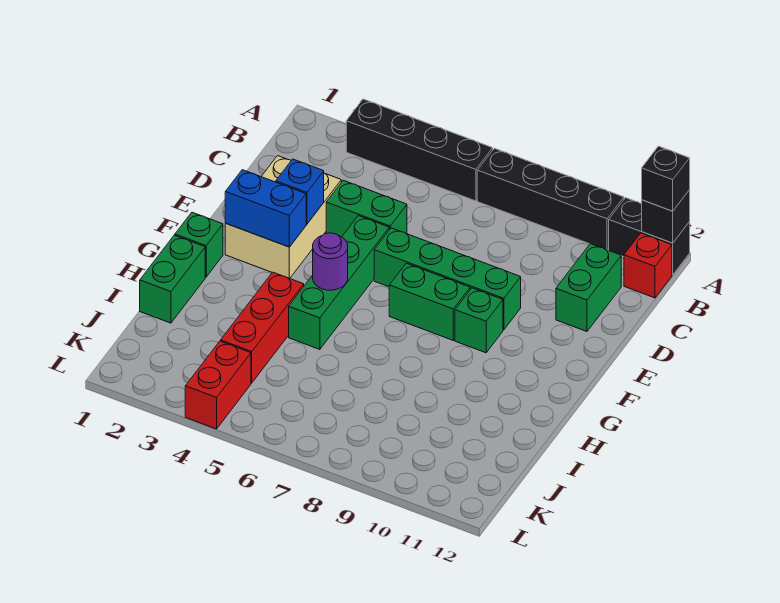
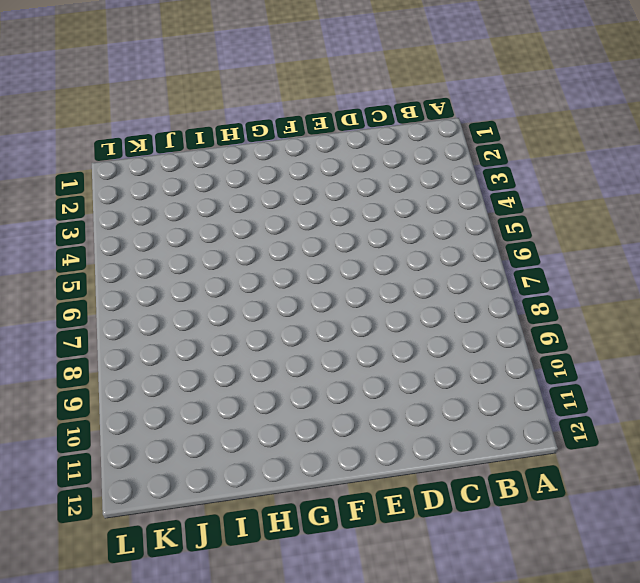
none -> black 1x4 brick [346,99,493,201]
none -> black 1x4 brick [477,148,624,250]
none -> black 1x2 brick [609,198,690,275]

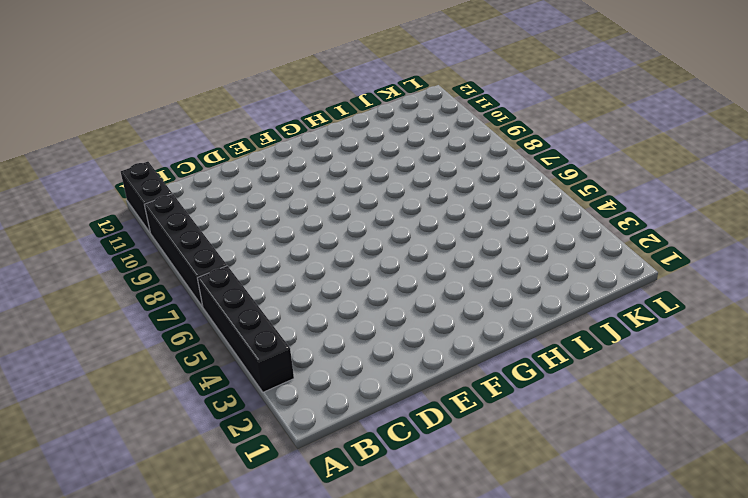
none -> red 1x1 brick [624,233,672,298]
none -> green 1x2 brick [556,244,621,331]
none -> tan 2x3 brick [225,156,341,278]

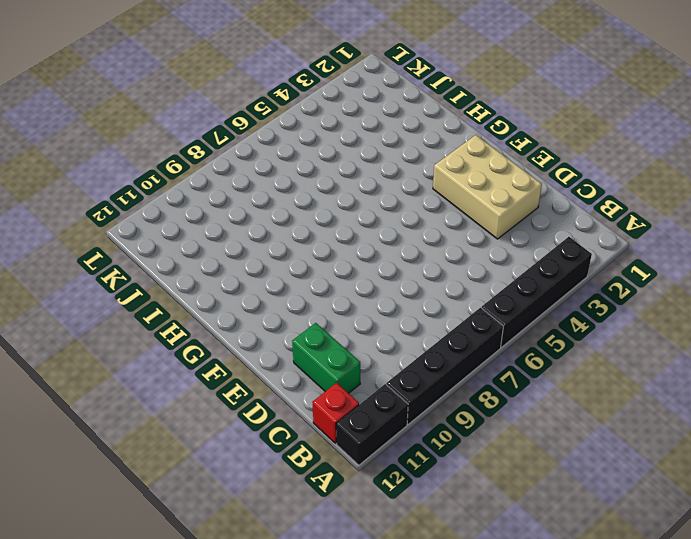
none -> green 1x2 brick [326,180,407,237]
none -> green 1x4 brick [289,216,389,349]
none -> green 1x4 brick [374,228,521,330]

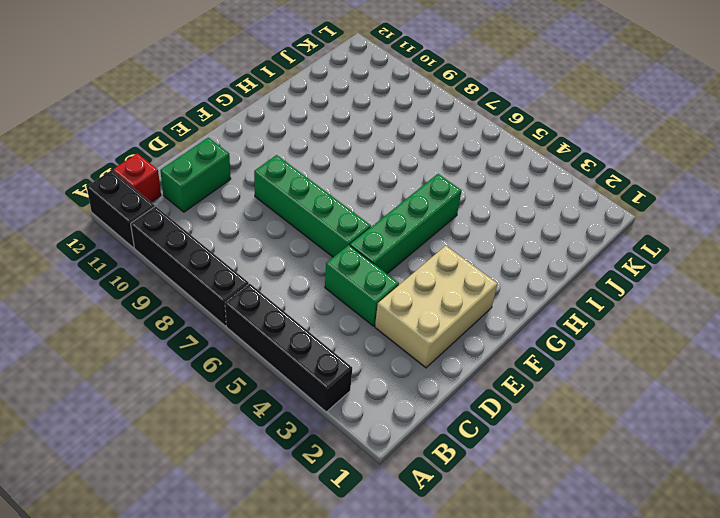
none -> green 1x2 brick [389,263,470,340]
none -> green 1x1 brick [455,288,503,353]
none -> green 1x1 brick [175,212,223,277]

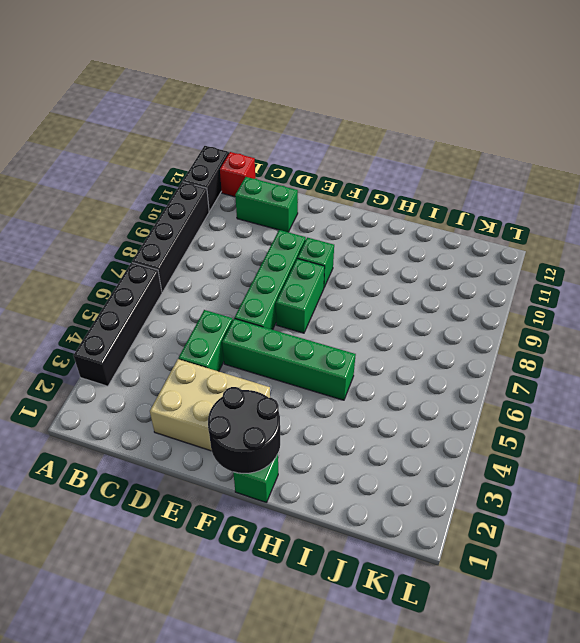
black 2x2 round brick [208,387,280,473] -> blue 1x2 brick [225,170,306,247]
none -> green 1x2 brick [140,235,205,323]
none -> red 1x3 brick [221,272,304,383]
none -> red 1x2 brick [185,341,251,429]

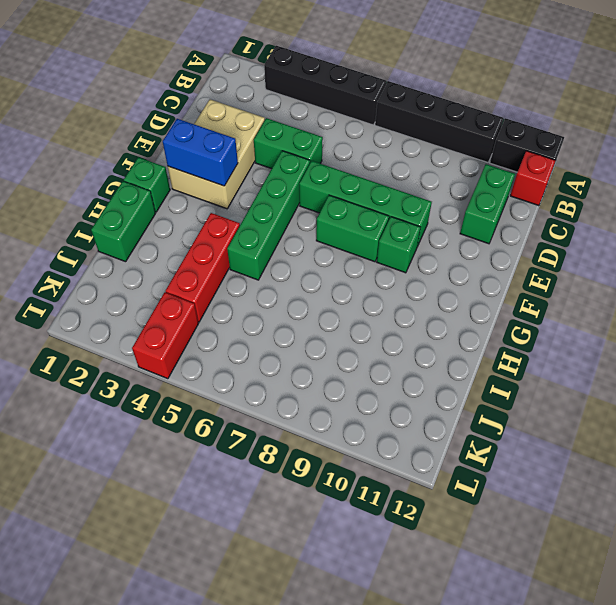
none -> black 1x1 brick [642,190,690,243]
none -> blue 1x1 brick [276,159,324,224]
none -> purple 1x1 round brick [313,233,348,290]

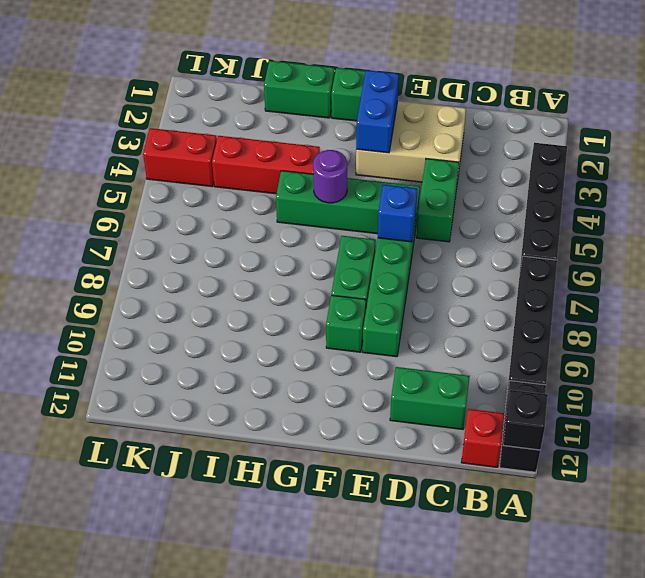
blue 1x1 brick [378,185,417,242] -> blue 1x1 brick moved to [276,159,324,224]
none -> black 1x1 brick [642,146,690,211]

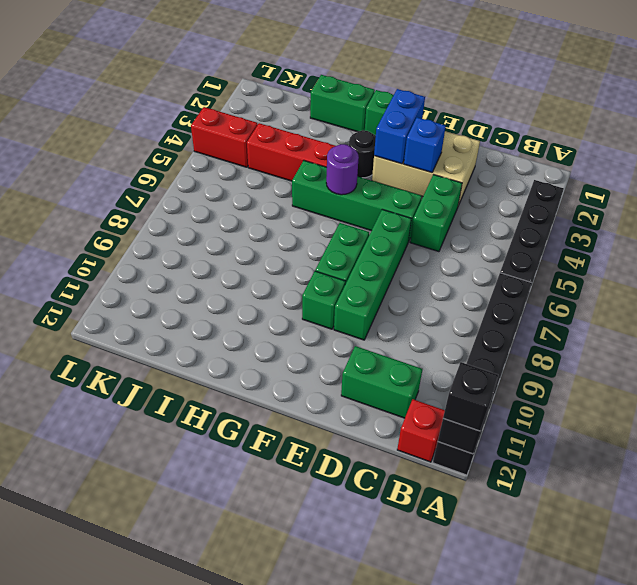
black 1x1 round brick [349,130,376,178] -> none

